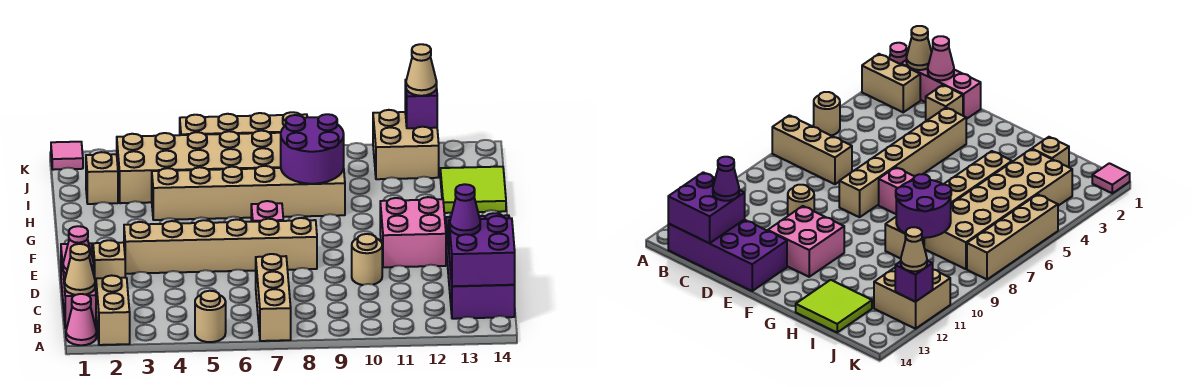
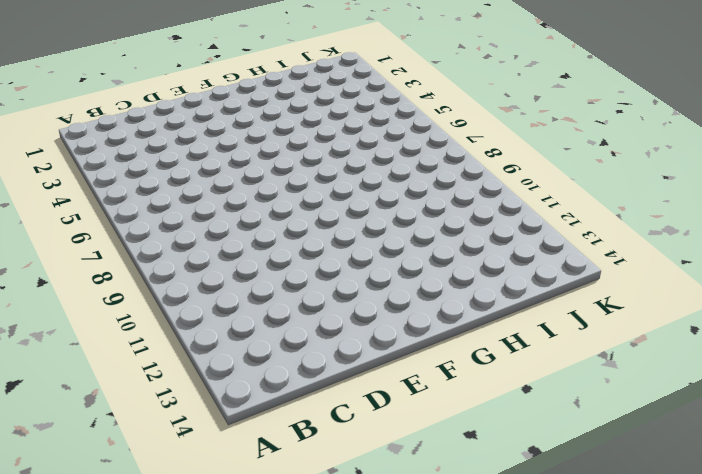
none -> pink 1x1 cone [66,294,97,345]
none -> tan 1x2 brick [96,275,130,345]
none -> tan 1x1 round brick [195,291,226,342]

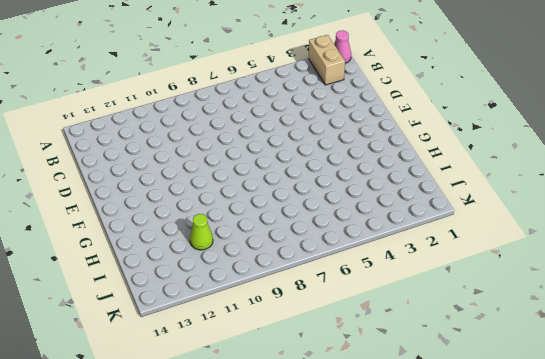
lime 1x1 cone [190,214,213,250] -> none
none -> tan 1x1 round brick [195,291,226,342]
none -> tan 1x3 brick [256,254,291,341]
none -> pink 1x3 brick [61,243,96,328]

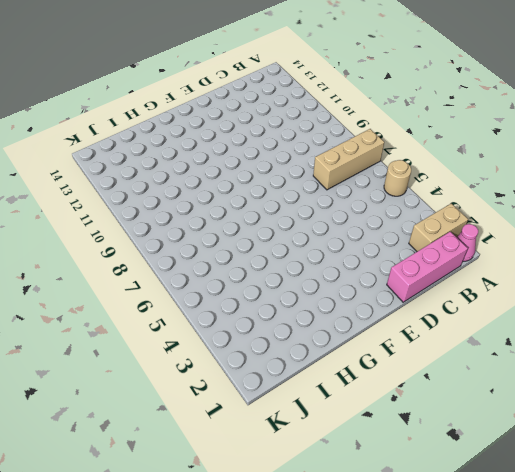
none -> purple 2x4 brick [446,213,515,319]
none -> tan 1x1 brick [93,240,125,291]
none -> tan 1x1 round brick [352,234,382,285]

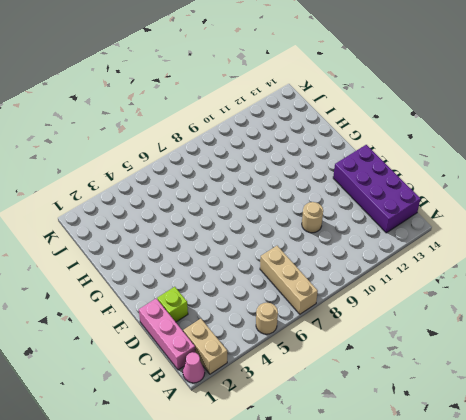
lime 1x1 brick [157,287,188,322] -> tan 1x1 brick [93,240,125,291]
none -> tan 1x6 brick [124,218,317,274]
none -> pink 2x2 brick [380,197,446,267]
none -> pink 1x1 brick [251,201,283,222]

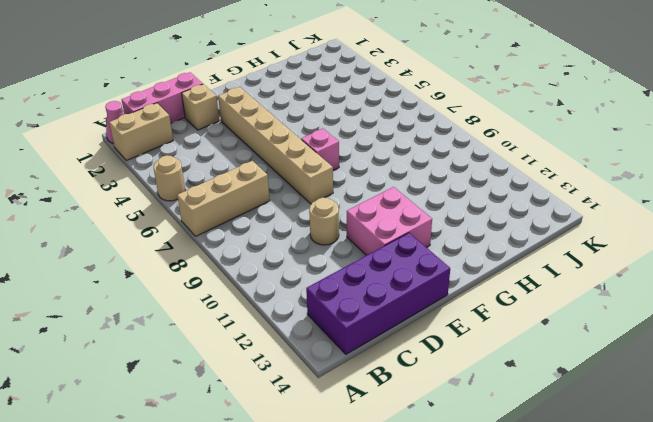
none -> tan 1x6 brick [152,166,345,220]
none -> lime 2x2 tile [440,167,506,213]
none -> tan 1x1 brick [86,152,118,204]

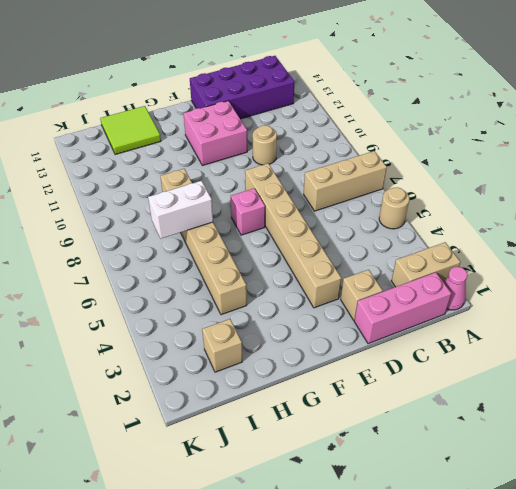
white 1x2 brick [148,181,213,239] -> none
none -> tan 2x6 brick [117,131,281,203]
none -> tan 2x2 brick [373,110,439,179]
none -> pink 1x1 tile [51,142,83,170]

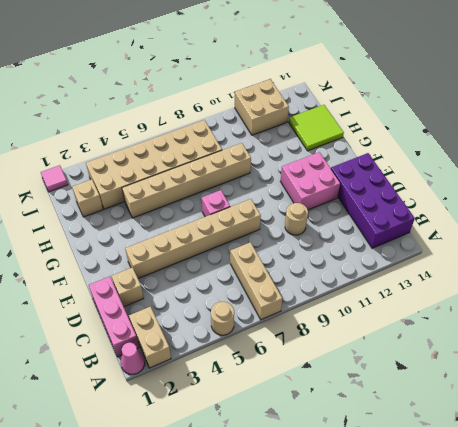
none -> tan 1x4 brick [180,112,307,135]
none -> tan 1x1 cone [65,244,95,295]
none -> purple 2x2 brick [449,216,515,286]

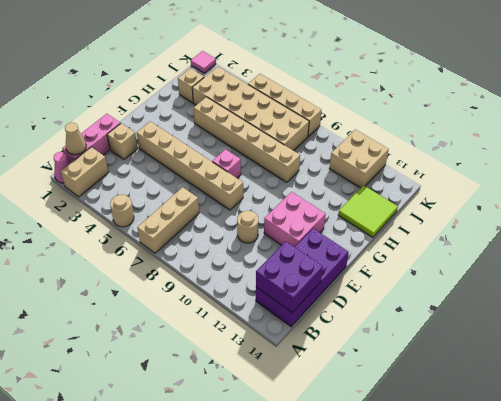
none -> pink 1x1 cone [63,226,94,274]
none -> purple 2x2 round brick [281,114,344,184]
none -> purple 1x1 brick [405,80,437,128]

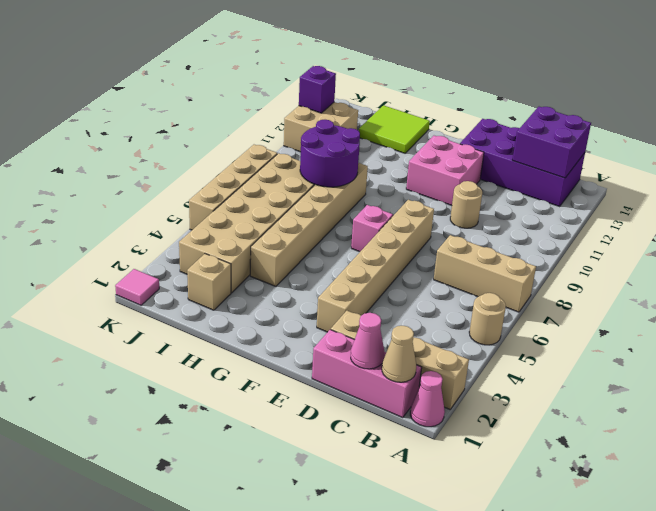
none -> purple 1x1 cone [450,184,480,235]
none -> tan 1x1 cone [406,44,437,96]

